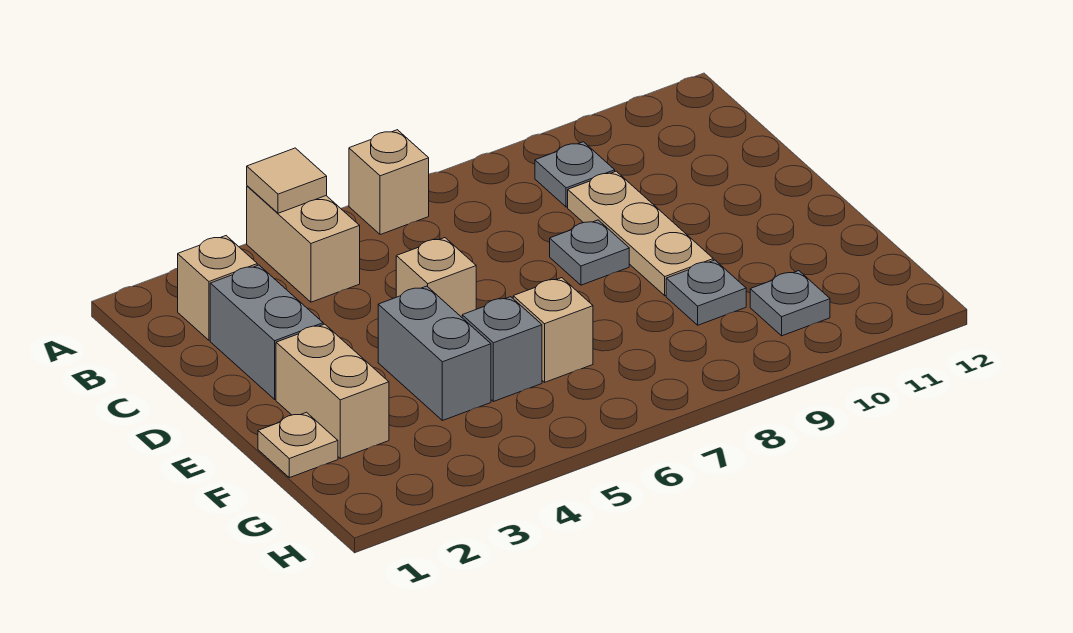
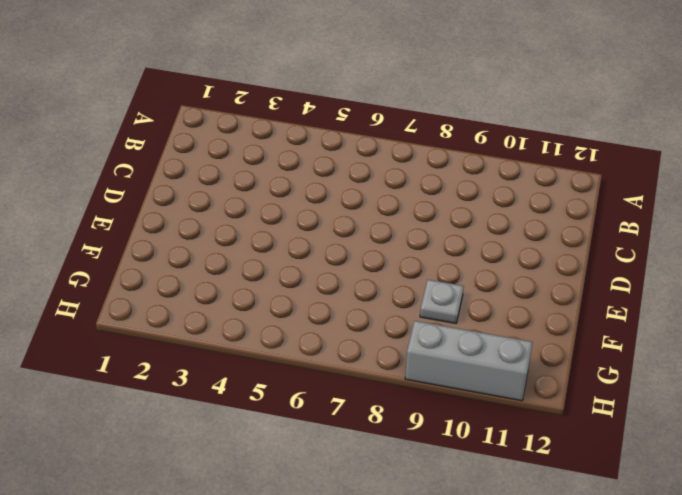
grey 1x3 brick [405,321,533,401] -> none
none -> tan 1x2 brick [247,186,360,302]
none -> tan 1x1 brick [349,130,429,235]
none -> tan 1x1 brick [178,236,257,340]

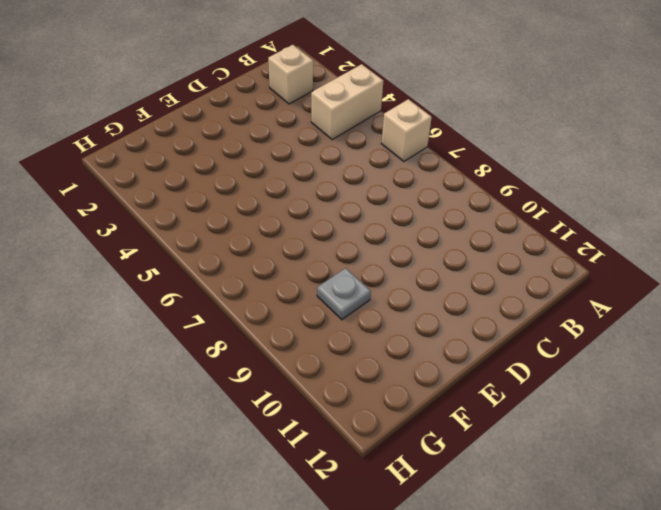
none -> grey 1x1 plate [535,142,615,207]
none -> grey 1x2 brick [210,265,323,399]
none -> tan 1x3 plate [568,171,713,296]

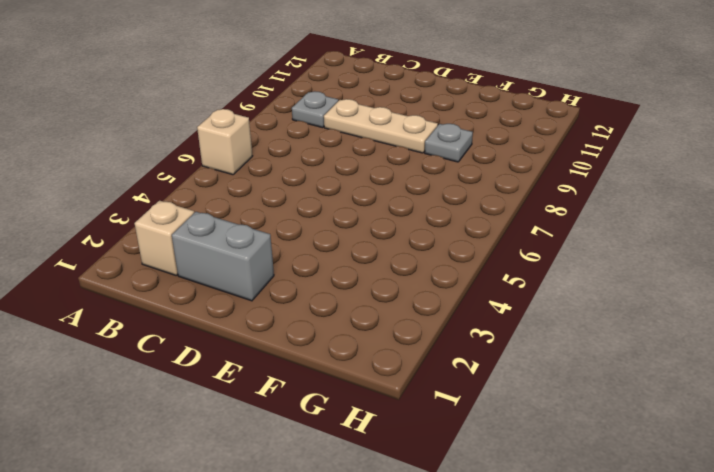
none -> tan 1x2 brick [247,186,360,302]
none -> tan 1x1 brick [396,238,476,317]
none -> grey 1x1 plate [550,220,629,285]

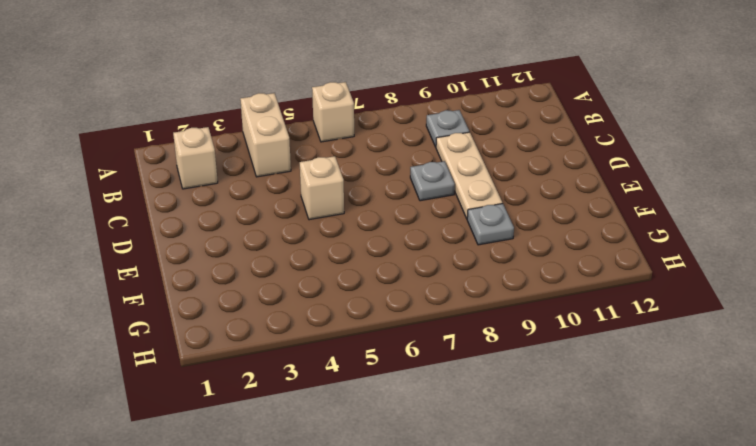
none -> grey 1x2 brick [210,265,323,399]
none -> tan 1x2 brick [276,324,389,459]
none -> grey 1x2 brick [378,286,491,421]

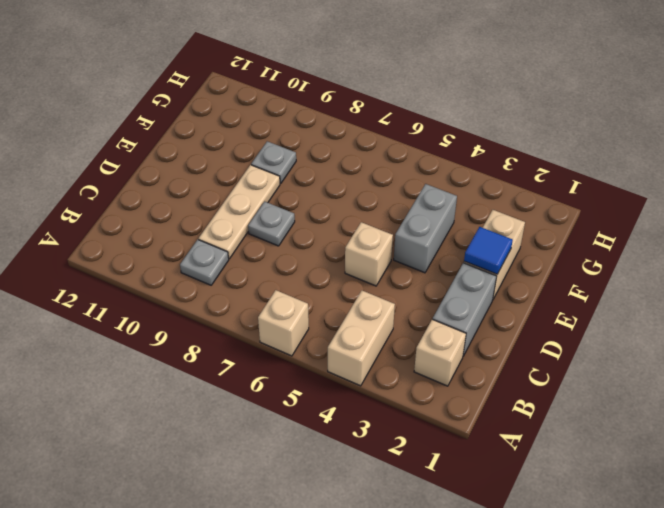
blue 1x1 tile [464,227,513,274] -> none
none -> tan 1x1 plate [258,412,338,478]
none -> grey 1x1 brick [462,297,542,402]
none -> tan 1x1 brick [513,278,593,382]

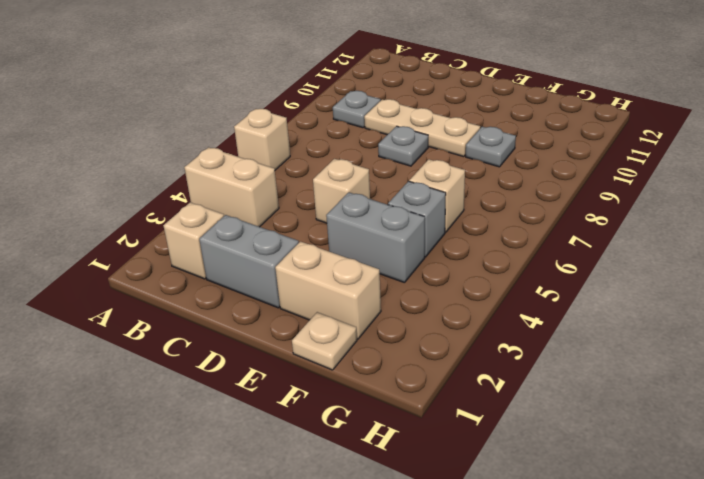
none -> grey 1x1 plate [750,271,830,336]
none -> tan 1x1 tile [247,148,327,213]

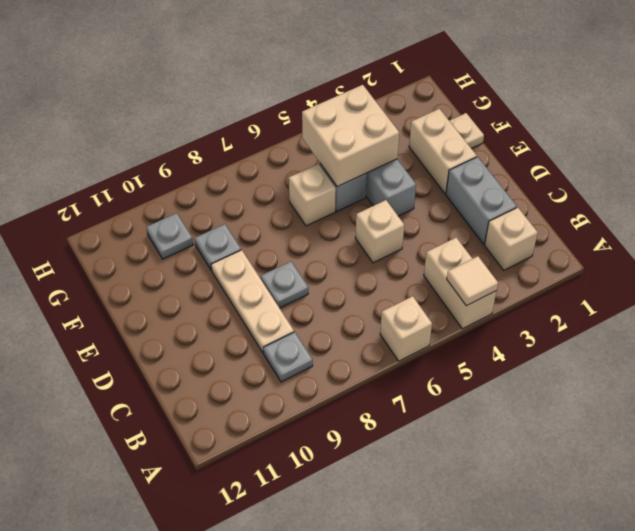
tan 2x2 brick [302,85,399,187] -> none

